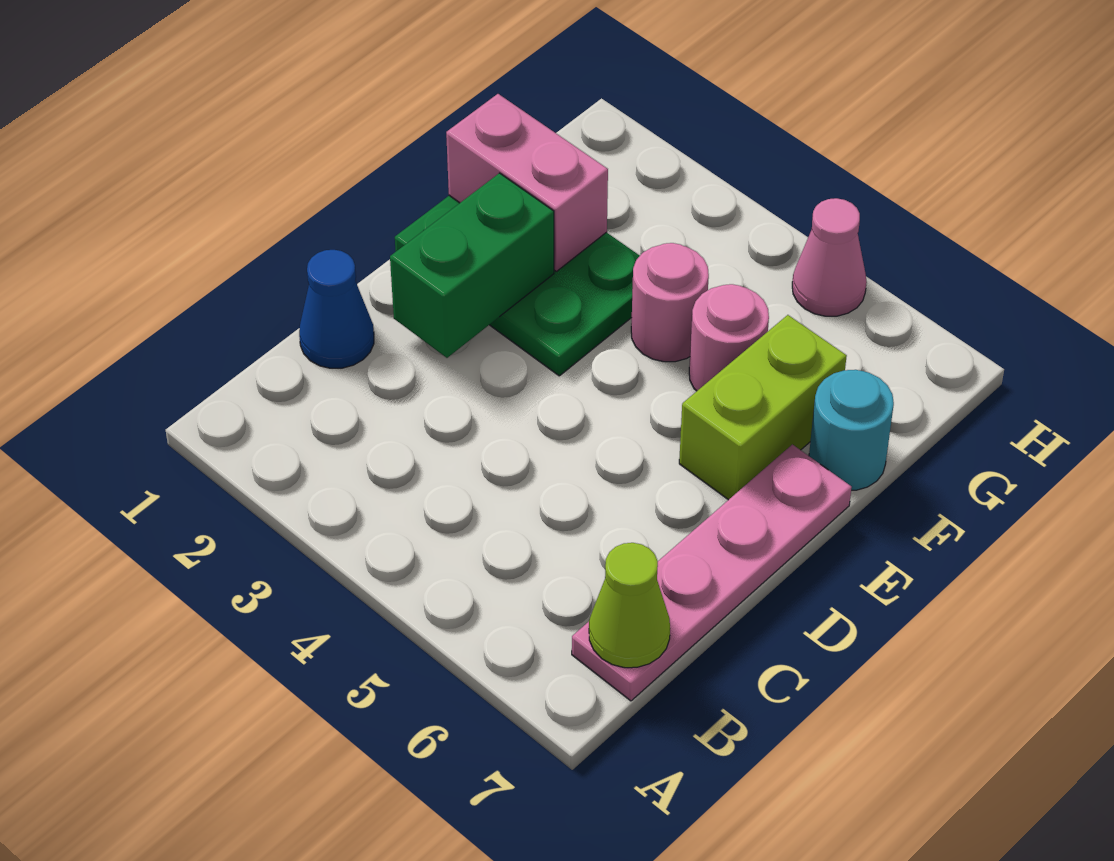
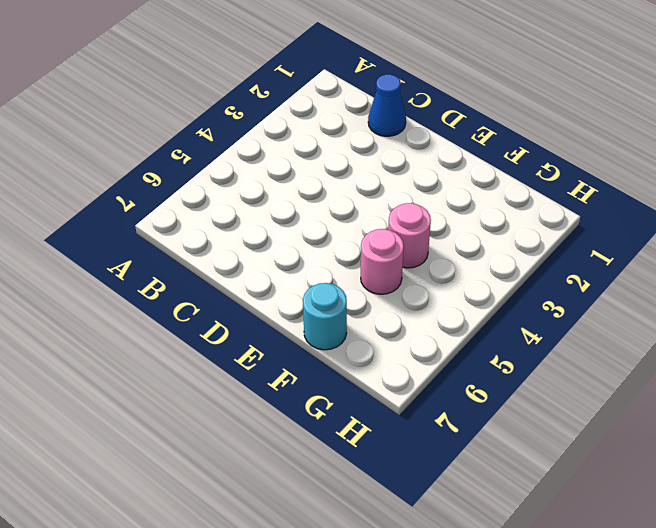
none -> pink 1x4 plate [572,444,852,701]
none -> green 2x3 plate [395,196,640,376]

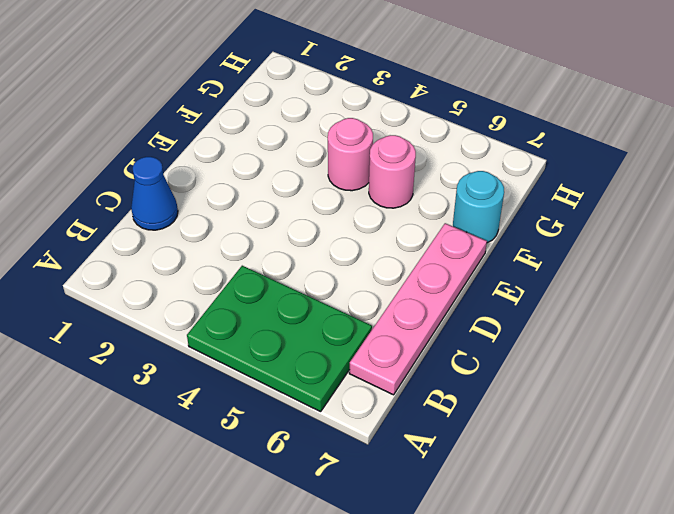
green 2x3 plate [187,266,372,412] -> green 2x3 plate moved to [395,196,640,376]
none -> lime 1x2 brick [679,315,847,500]
none -> pink 1x1 cone [792,198,867,316]

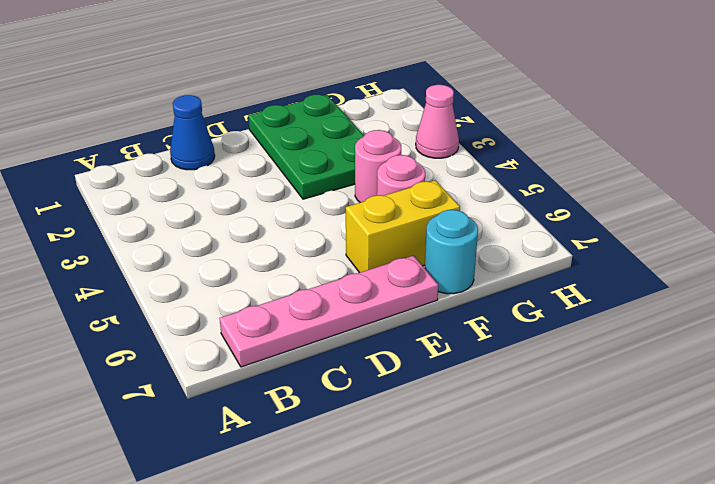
yellow 1x2 brick [346,180,460,273] -> lime 1x2 brick [679,315,847,500]
pink 1x1 cone [416,85,459,158] -> pink 1x1 cone moved to [792,198,867,316]
none -> lime 1x1 cone [589,543,670,668]
none -> green 1x2 brick [390,173,554,358]

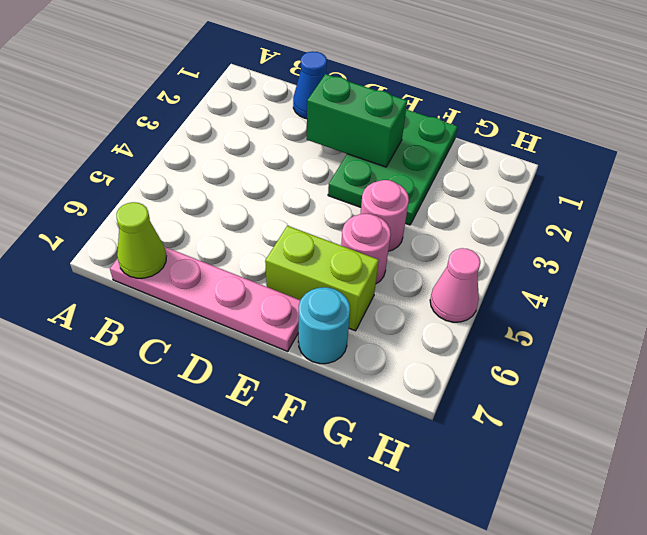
none -> pink 1x2 brick [446,94,608,271]

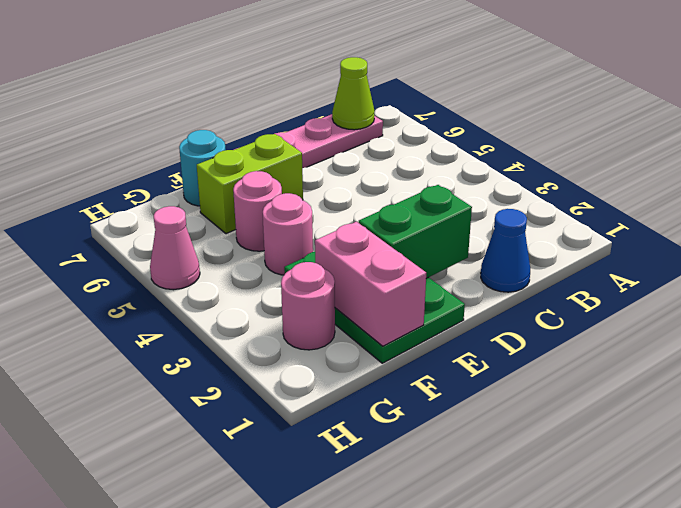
pink 1x1 round brick [281,262,335,350] -> none

